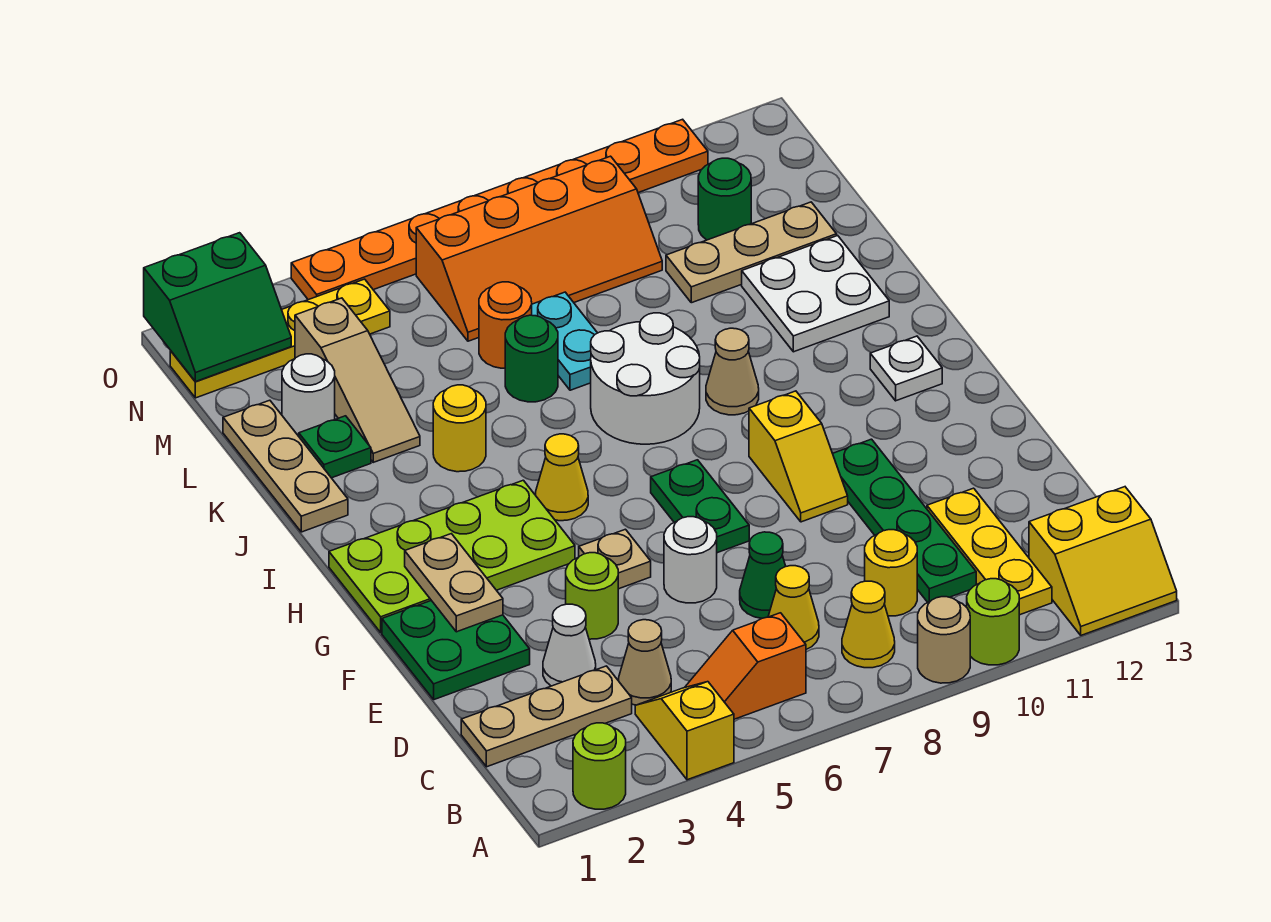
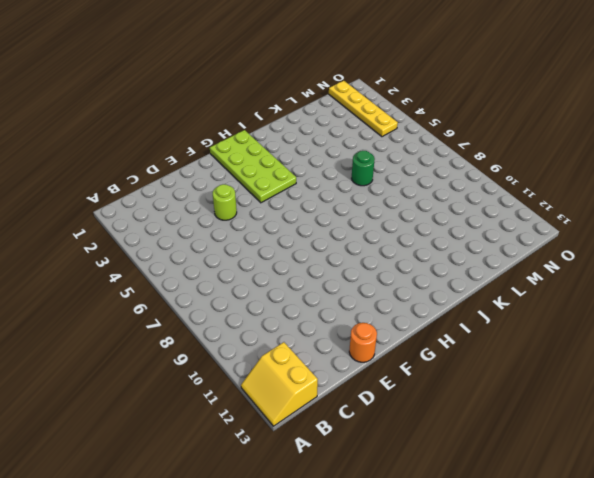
orange 1x1 round brick [349,323,377,362] -> orange 1x1 round brick moved to [479,282,532,368]
none -> lime 1x1 round brick [573,723,626,809]
none -> yellow 1x2 slope [635,682,734,780]
none -> tan 1x1 round brick [918,597,970,683]
none -> lime 1x1 round brick [967,579,1019,665]

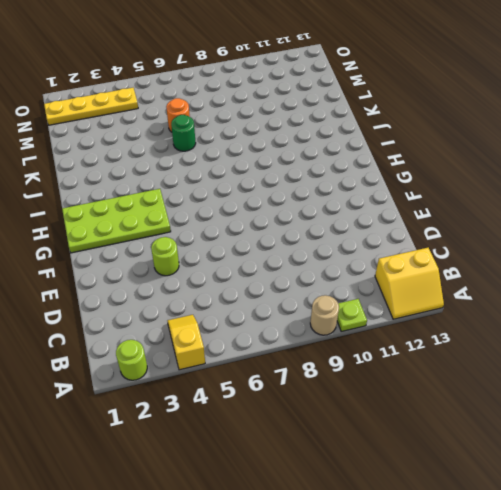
lime 1x1 plate [337,299,367,331] -> lime 1x1 round brick [967,579,1019,665]
none -> orange 1x2 slope [685,613,806,719]
none -> yellow 1x1 cone [842,581,895,668]
none -> yellow 1x3 plate [927,488,1052,615]
none -> tan 1x3 plate [461,666,632,767]

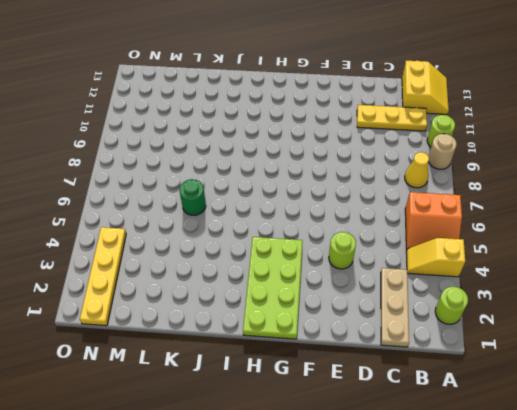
orange 2x2 slope [405,192,462,250] -> orange 1x2 slope [685,613,806,719]
none -> tan 1x1 cone [619,620,671,705]
none -> yellow 1x1 cone [768,566,819,649]
none -> yellow 1x1 round brick [865,530,917,616]
none -> green 1x4 plate [833,439,976,602]

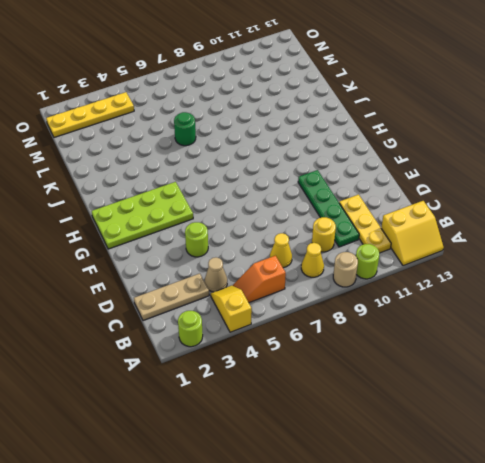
none -> white 1x1 cone [543,604,596,686]
none -> green 1x1 cone [740,532,786,618]
none -> green 2x2 plate [382,601,530,700]
none -> white 1x1 round brick [664,517,717,603]

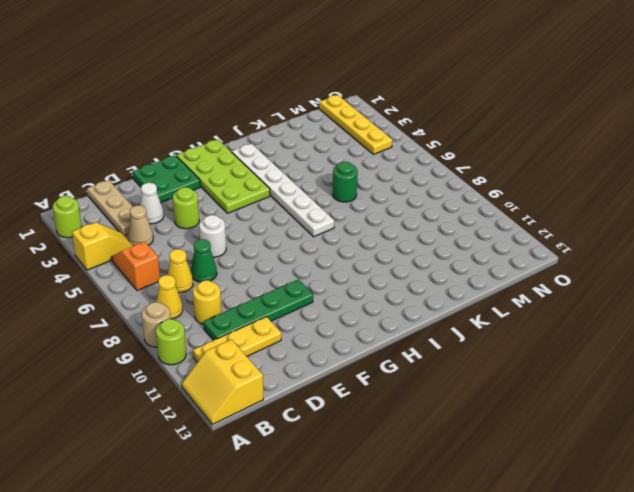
white 1x6 plate [232,144,334,237] -> white 2x2 round brick [591,313,700,444]
none -> tan 1x1 plate [579,529,651,589]
none -> green 1x2 plate [651,460,749,553]
none -> yellow 1x2 slope [749,391,848,522]
none -> yellow 1x1 cone [536,434,588,521]

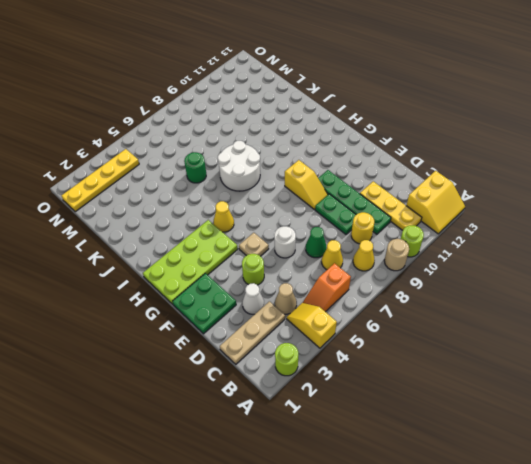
green 1x2 plate [315,194,356,234] -> green 1x2 plate moved to [651,460,749,553]
none -> white 1x1 plate [870,336,942,401]
none -> tan 1x1 cone [706,328,759,415]
none -> tan 1x3 plate [223,400,348,532]
none -> yellow 1x1 round brick [433,385,486,472]

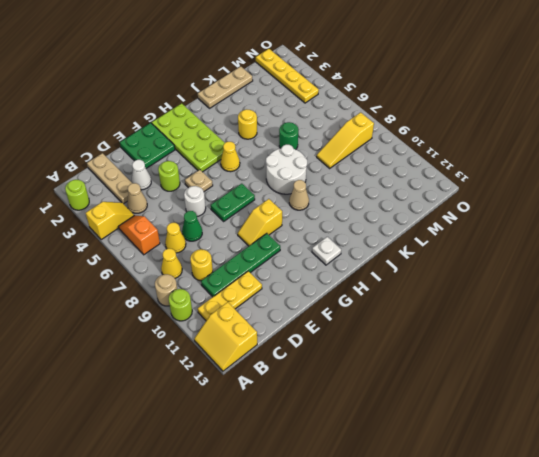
yellow 1x3 slope [317,112,374,168] -> orange 2x4 slope [416,156,662,341]
none -> white 2x2 plate [742,236,889,352]
none -> green 1x1 plate [299,416,371,478]
none -> tan 1x3 slope [295,298,420,462]
none -> cyan 1x2 plate [532,292,597,390]

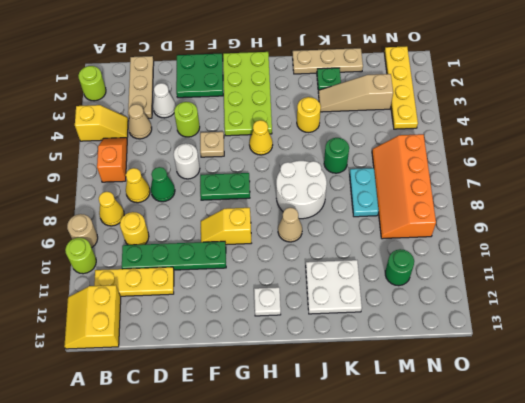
cyan 1x2 plate [350,168,379,217] -> cyan 1x2 plate turned to [532,292,597,390]
none -> white 1x1 round brick [282,354,335,436]
none -> orange 1x1 round brick [479,282,532,368]
none -> tan 1x3 plate [666,202,837,303]
none -> orange 1x8 plate [291,119,708,300]

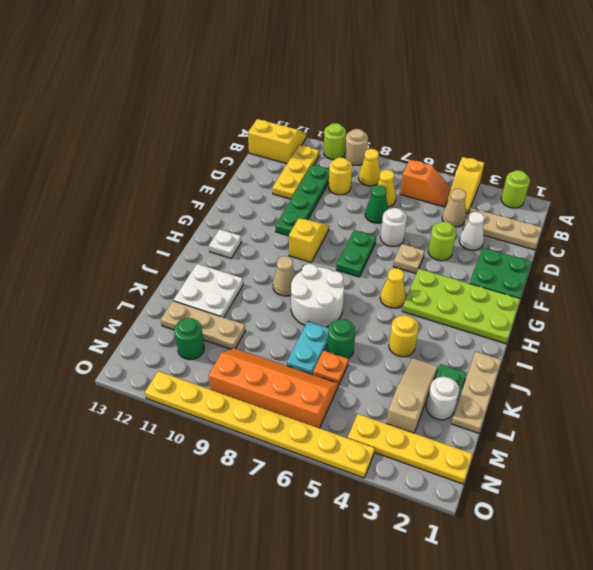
orange 1x1 plate [313,350,348,385] -> orange 1x1 round brick [479,282,532,368]
yellow 1x8 plate [145,371,375,478] -> orange 1x8 plate [291,119,708,300]
none -> tan 1x2 plate [405,534,503,632]
none -> green 2x2 slope [144,233,291,382]

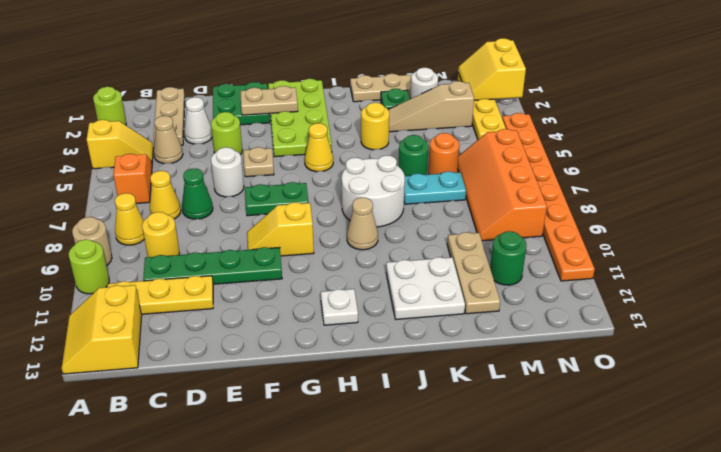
yellow 2x2 slope [458,38,526,100] -> green 2x2 slope [144,233,291,382]

